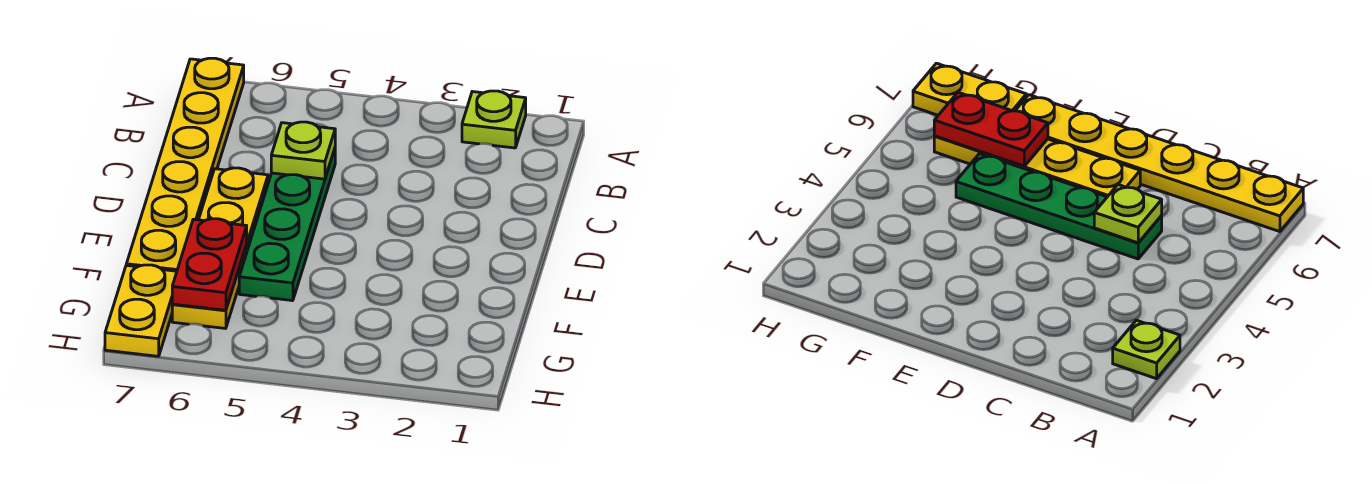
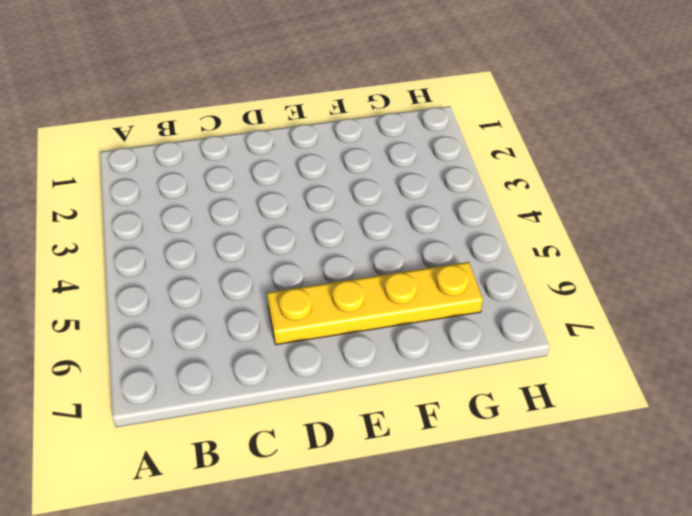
none -> lime 1x1 plate [462,91,526,148]
none -> yellow 1x6 plate [126,58,244,271]

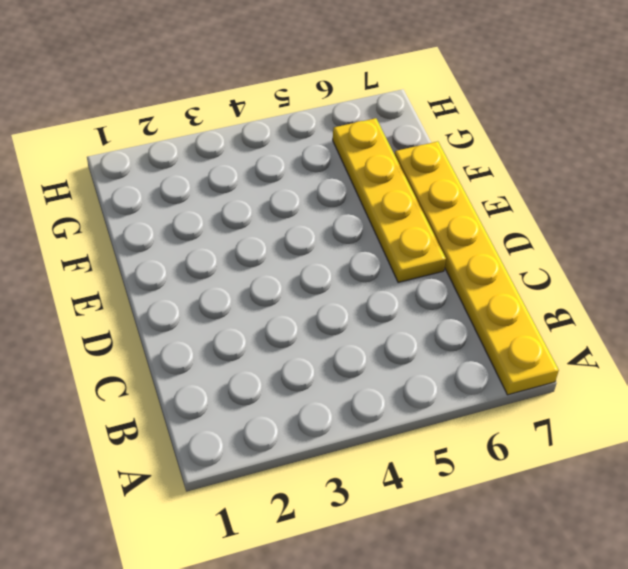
none -> lime 1x1 plate [462,91,526,148]
none -> green 1x4 plate [239,149,335,301]

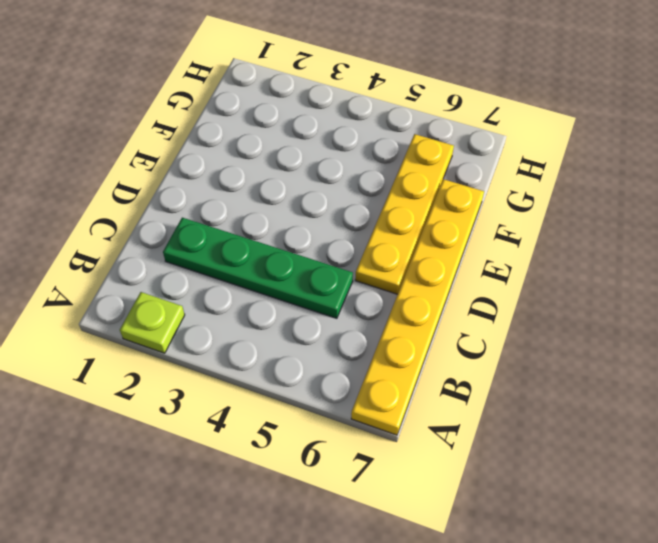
green 1x4 plate [163,218,353,318] -> green 1x4 plate turned to [239,149,335,301]
none -> yellow 1x2 plate [105,265,177,356]
none -> lime 1x1 plate [271,122,335,179]

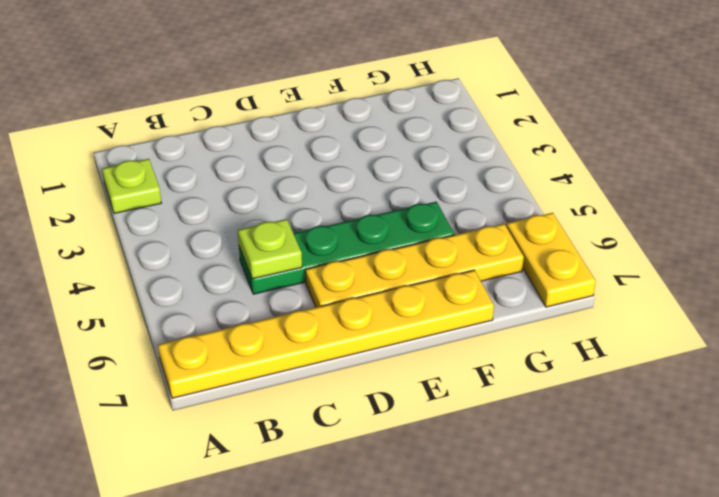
yellow 1x2 plate [506,213,596,307] -> yellow 1x2 plate turned to [105,265,177,356]
none -> red 1x2 plate [172,219,247,310]

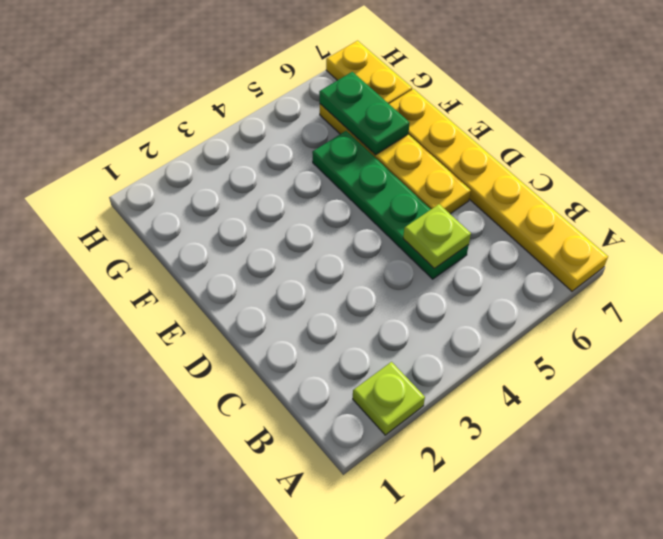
green 1x2 plate [319,72,410,155] -> red 1x2 plate [172,219,247,310]

